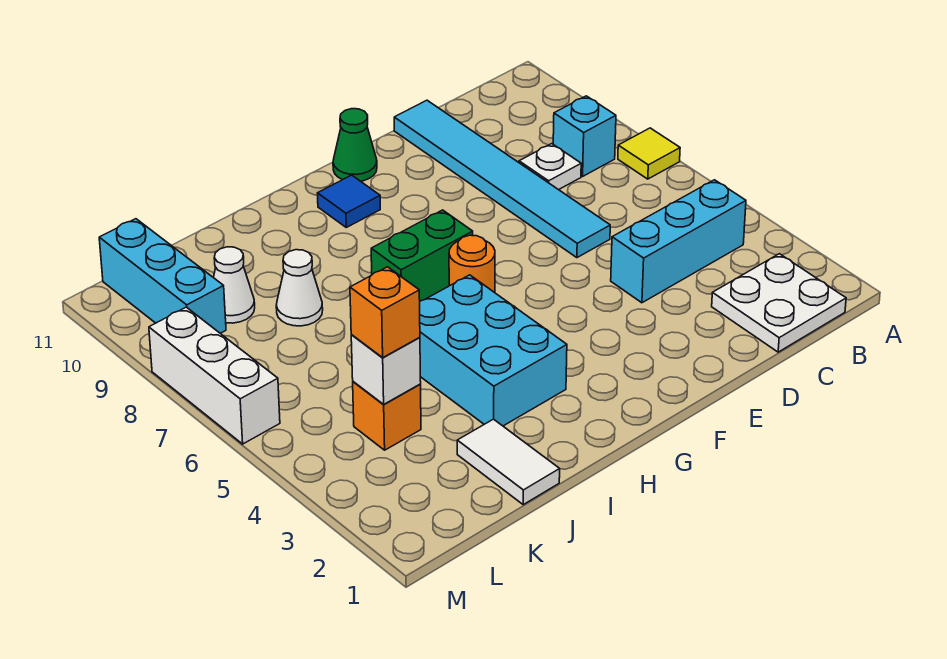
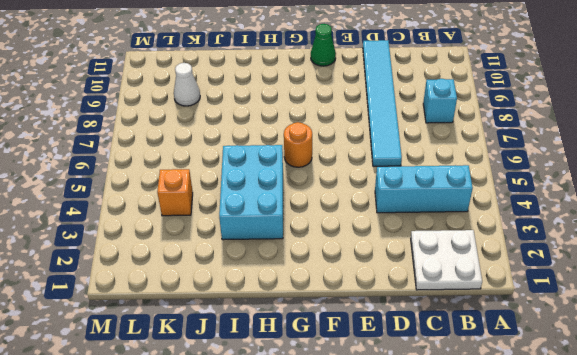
none -> yellow 1x1 tile [618,128,680,179]
none -> white 1x1 plate [519,144,581,190]
none -> green 1x2 brick [371,210,473,301]

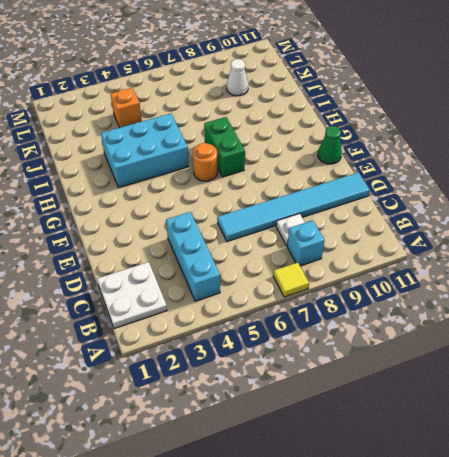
none -> blue 1x1 tile [318,175,380,227]
none -> white 1x2 tile [457,419,560,505]
none -> white 1x1 cone [276,250,323,326]

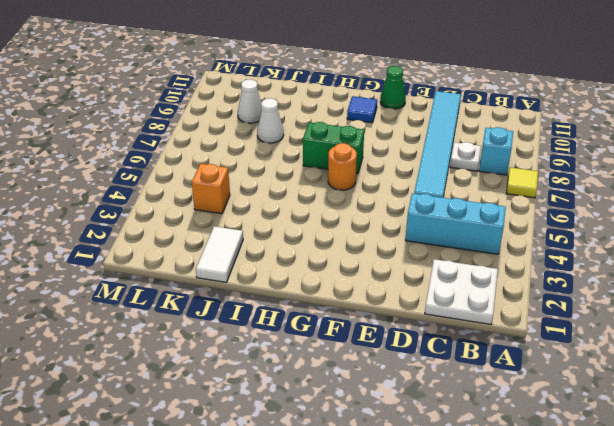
none -> cyan 2x3 brick [420,275,567,426]
none -> cyan 1x3 brick [99,219,226,333]
none -> white 1x3 brick [149,307,280,444]

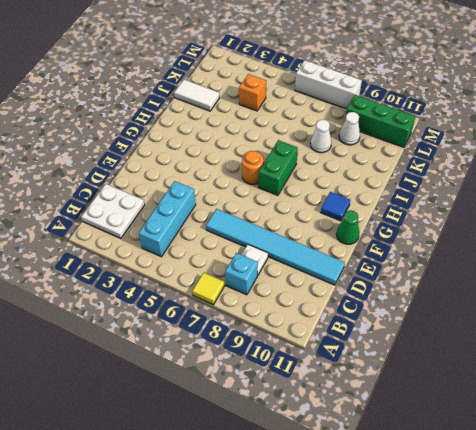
green 1x3 brick [345,95,416,147] -> cyan 1x3 brick [99,219,226,333]
none -> cyan 2x3 brick [420,275,567,426]
none -> white 1x1 brick [351,335,421,405]
none -> orange 1x1 brick [350,267,420,357]

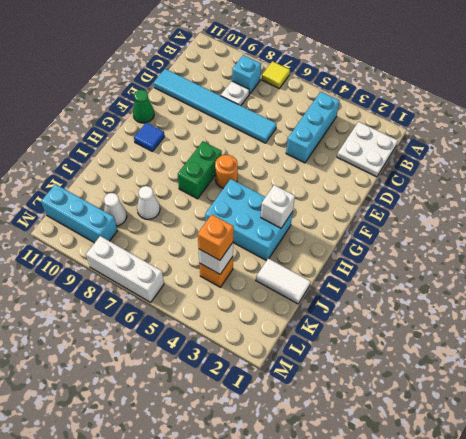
white 1x1 brick [261,185,295,228] -> none

